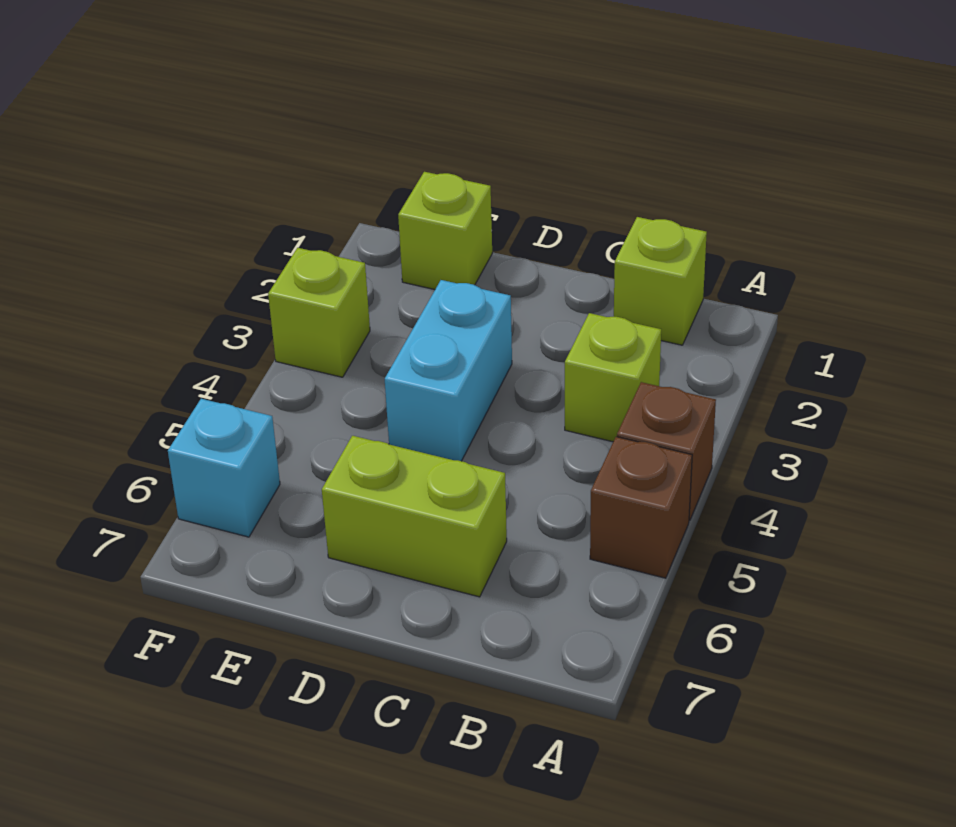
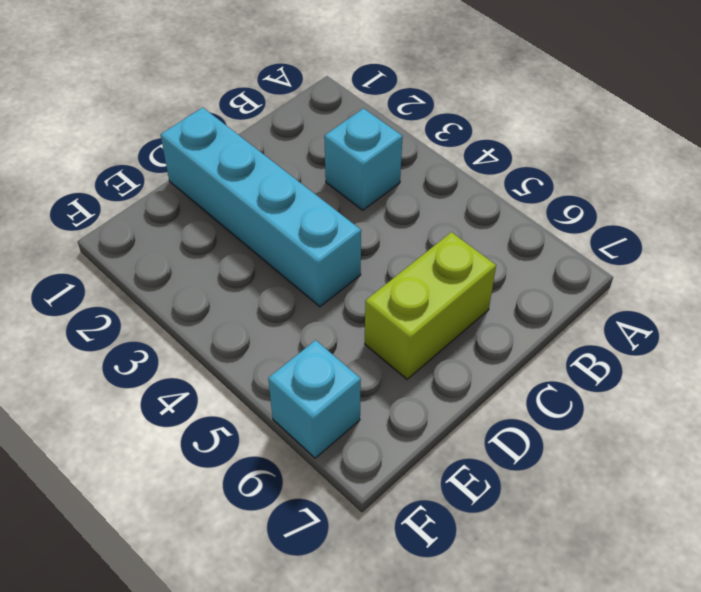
cyan 1x1 brick [324,108,403,210] -> lime 1x1 brick [565,313,661,442]
cyan 1x4 brick [161,107,361,307] -> cyan 1x2 brick [385,280,512,461]
none -> brown 1x1 brick [617,382,716,521]
none -> brown 1x1 brick [590,437,692,578]

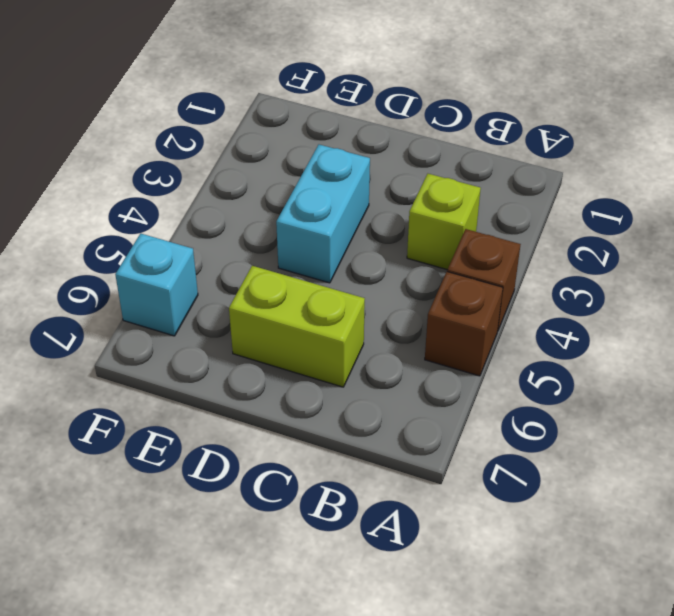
none -> lime 1x1 brick [614,217,707,345]
none -> lime 1x1 brick [398,172,492,290]

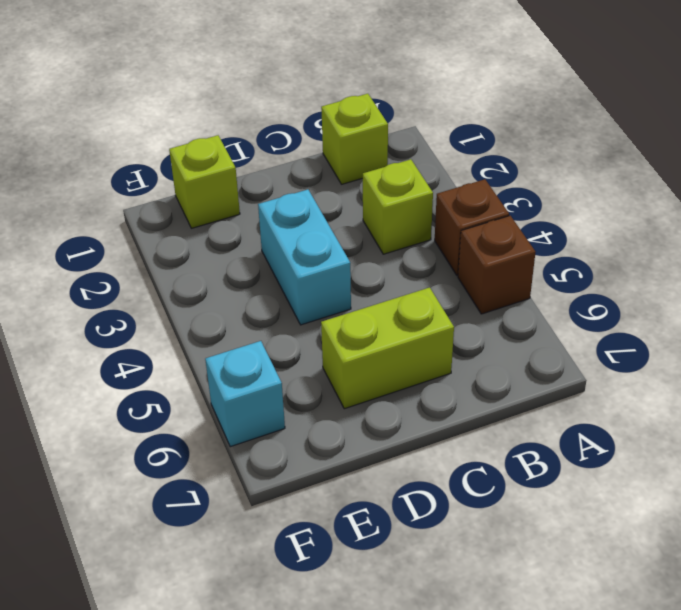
none -> lime 1x1 brick [268,248,370,377]

